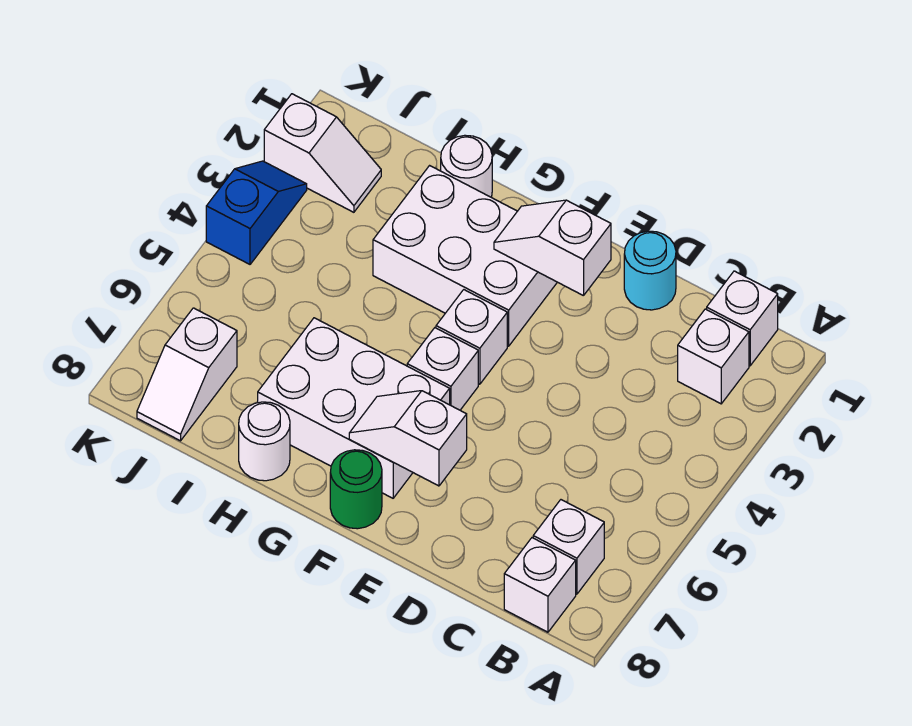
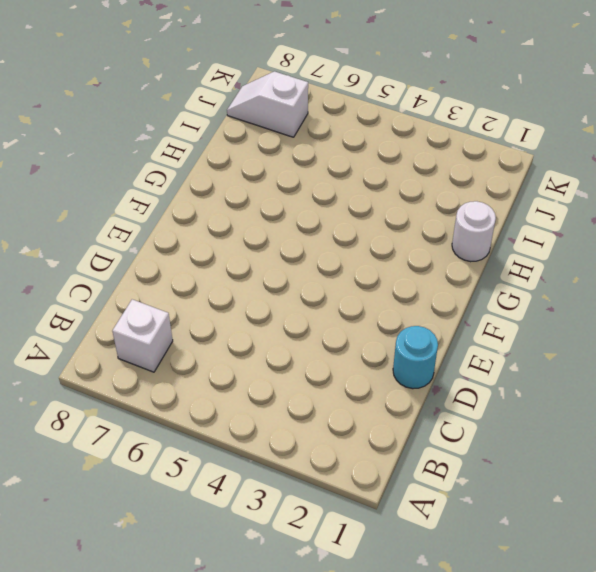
none -> white 1x1 brick [707,271,778,366]
none -> white 1x1 brick [678,309,749,404]
none -> white 1x1 brick [504,538,576,632]

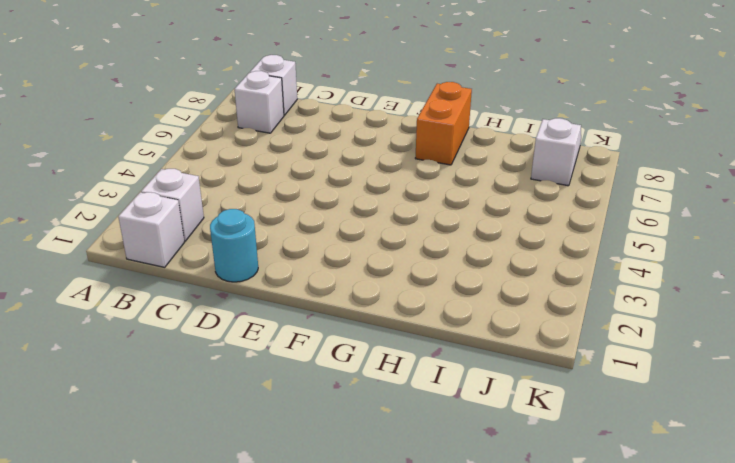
orange 1x2 brick [415,82,472,165] -> white 2x3 brick [258,318,450,498]
none -> white 2x3 brick [373,166,557,346]
none -> white 1x1 brick [436,290,507,384]
none -> white 1x1 brick [407,328,478,410]

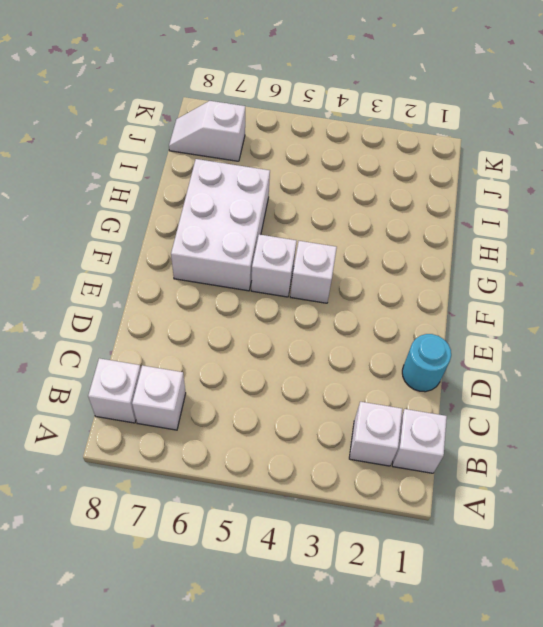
none -> white 2x3 brick [373,166,557,346]
none -> green 1x1 round brick [330,450,382,529]
none -> white 1x1 round brick [441,135,492,197]

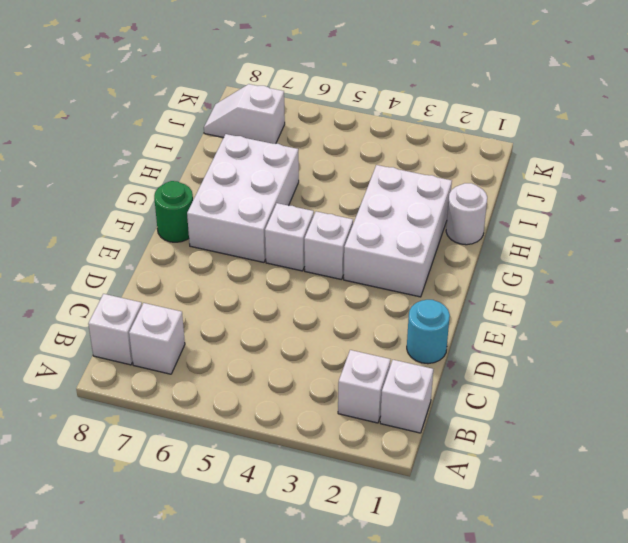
none -> white 1x1 round brick [239,402,290,481]
none -> white 1x2 slope [264,94,381,212]
none -> blue 1x2 slope [206,161,307,264]

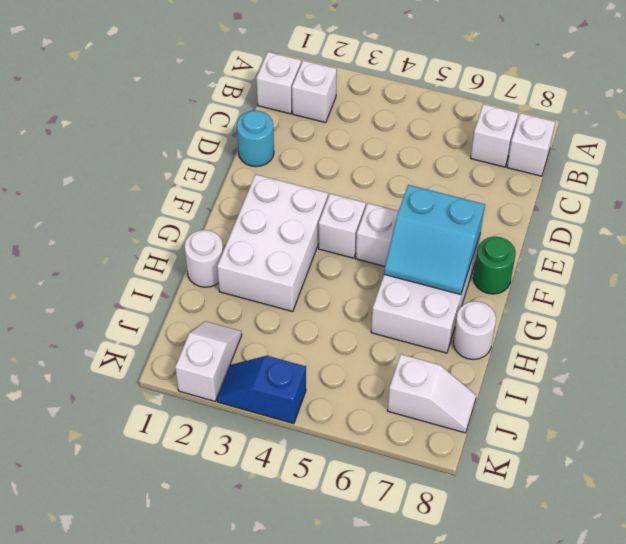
cyan 2x2 slope [384,185,485,295] -> white 1x2 slope [349,391,467,486]
none -> white 1x2 slope [494,200,611,296]

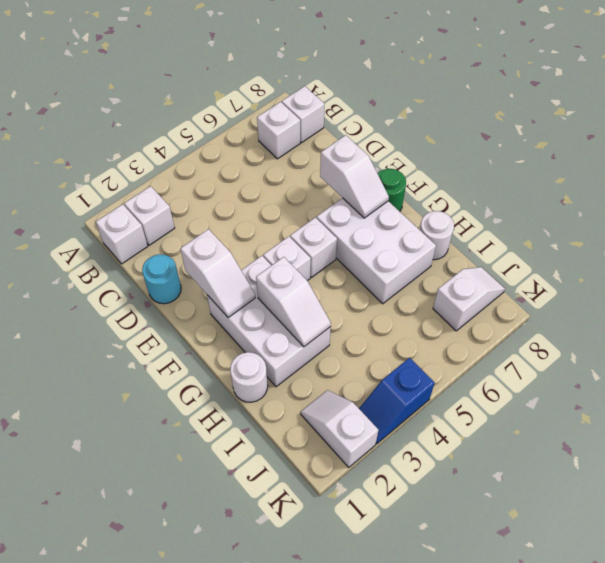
white 1x2 slope [256,257,331,347] -> none

